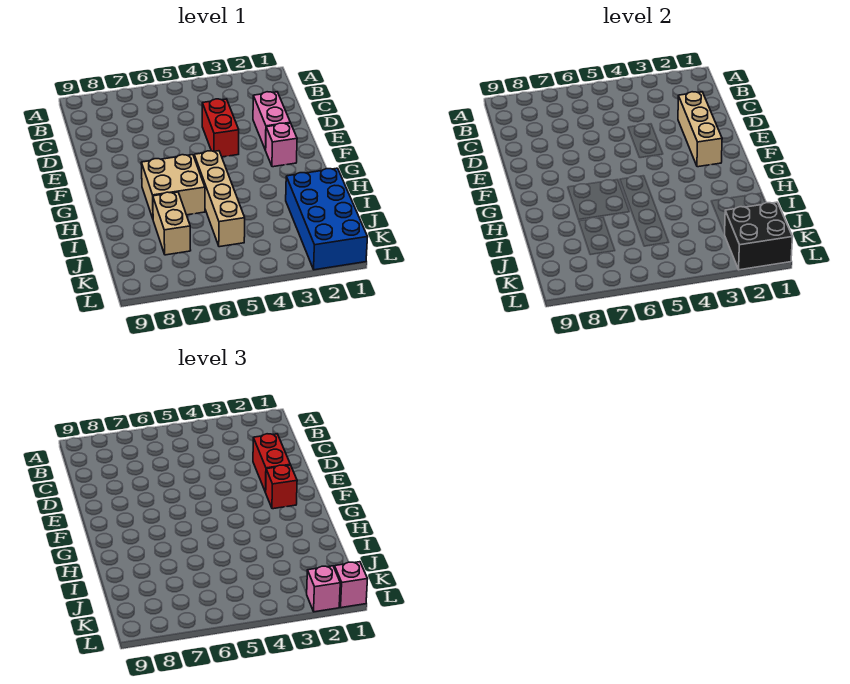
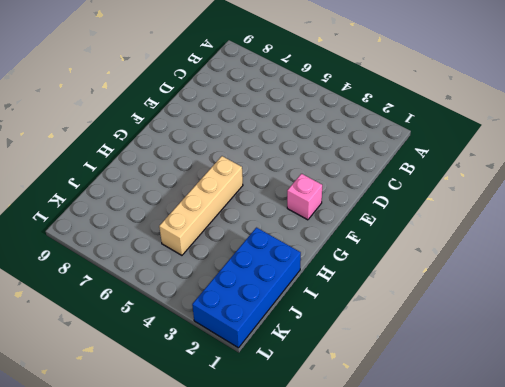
none -> pink 1x2 brick [253,92,290,150]
none -> red 1x2 brick [202,99,239,157]
none -> tan 2x2 brick [141,155,205,218]

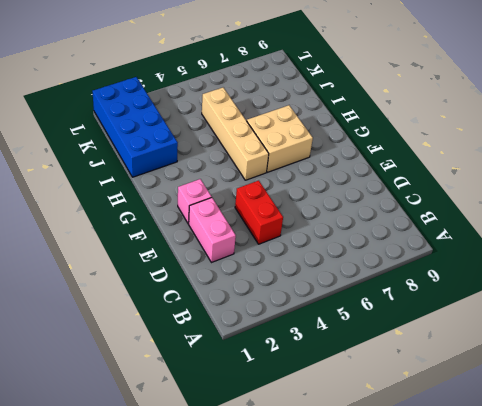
none -> tan 1x2 brick [153,192,191,255]
none -> tan 1x3 brick [678,92,722,167]
none -> black 2x2 brick [724,202,792,270]

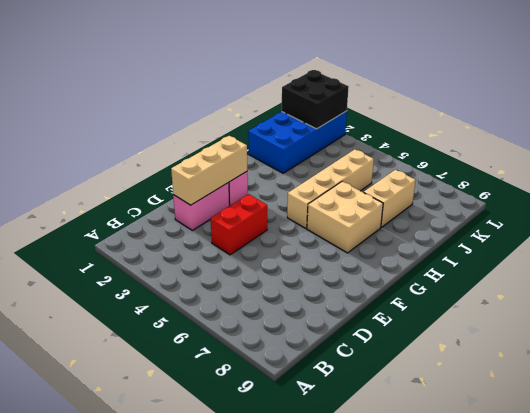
none -> red 1x2 brick [253,434,290,492]
none -> red 1x1 brick [266,465,297,509]
none -> pink 1x1 brick [334,562,367,608]

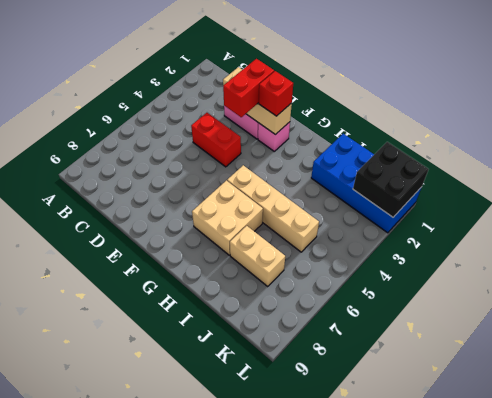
red 1x2 brick [223,59,274,117] -> red 1x2 brick turned to [253,434,290,492]
none -> pink 1x1 brick [334,562,367,608]
none -> pink 1x1 brick [307,566,340,612]

